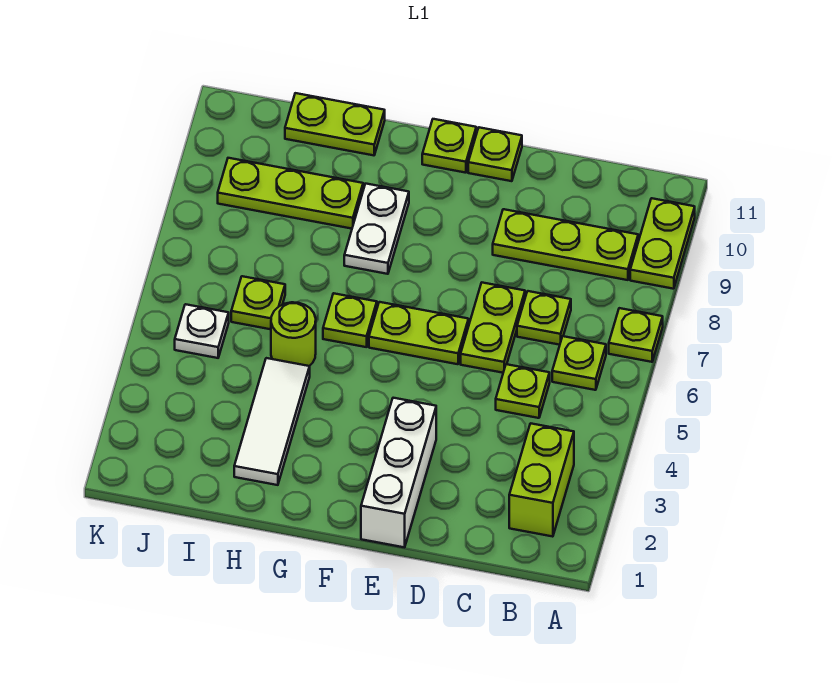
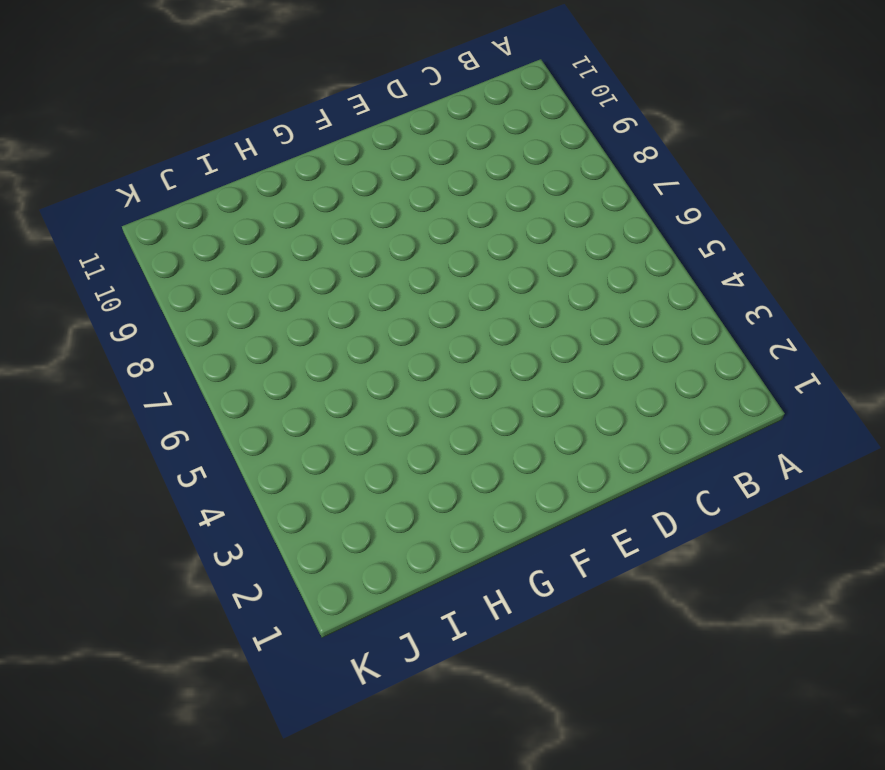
none -> lime 1x1 plate [609,308,663,362]
none -> lime 1x2 plate [630,198,695,289]
none -> lime 1x2 brick [509,423,574,537]

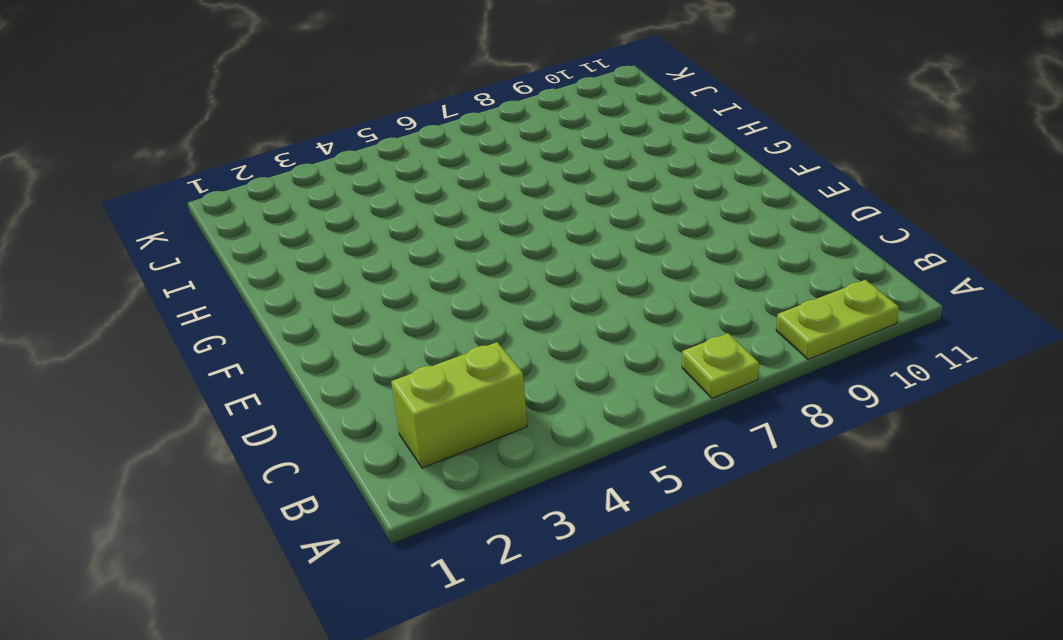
none -> lime 1x1 plate [552,336,606,390]
none -> lime 1x3 plate [493,209,638,280]
none -> lime 1x1 plate [496,364,550,418]

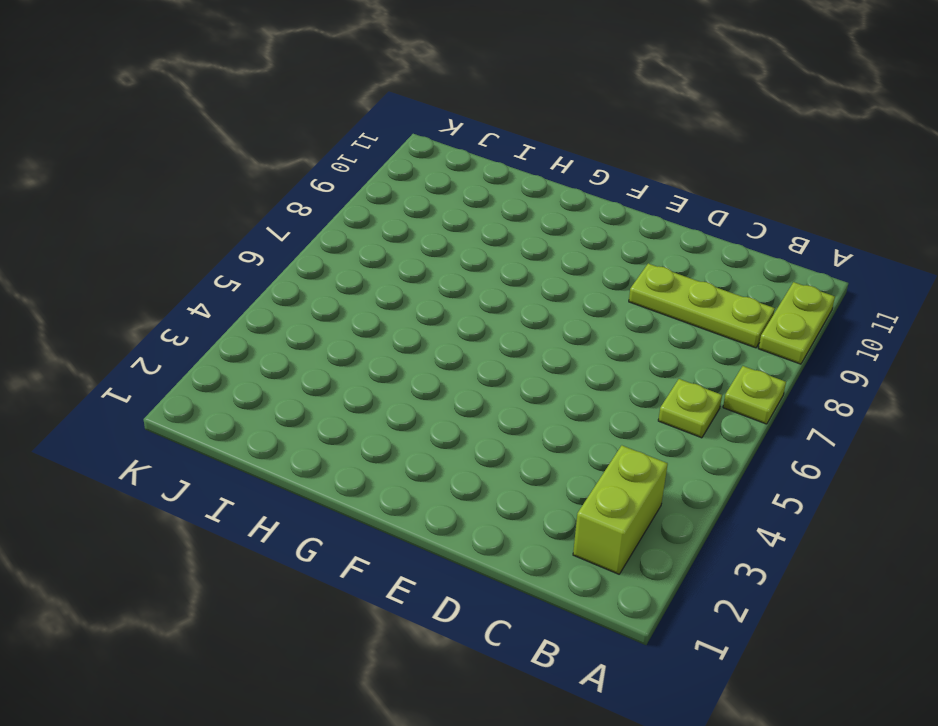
none -> lime 1x1 plate [496,364,550,418]
none -> lime 1x1 plate [517,291,571,345]
none -> lime 1x2 plate [461,283,525,373]

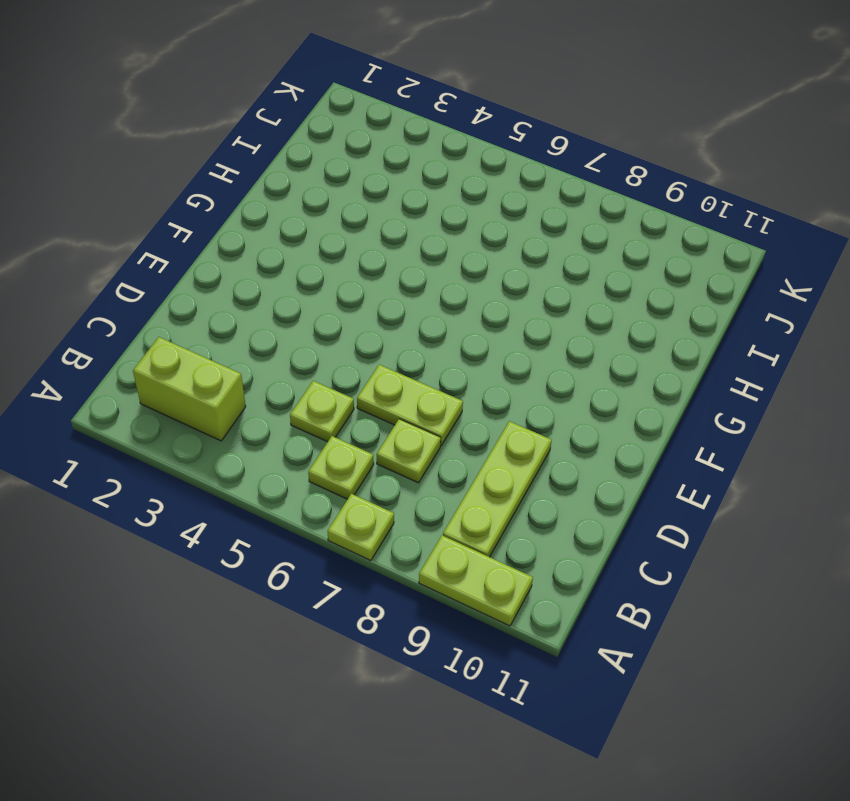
none -> white 1x3 brick [361,398,436,547]
none -> lime 1x2 plate [369,302,469,364]
none -> lime 1x1 plate [468,127,522,181]

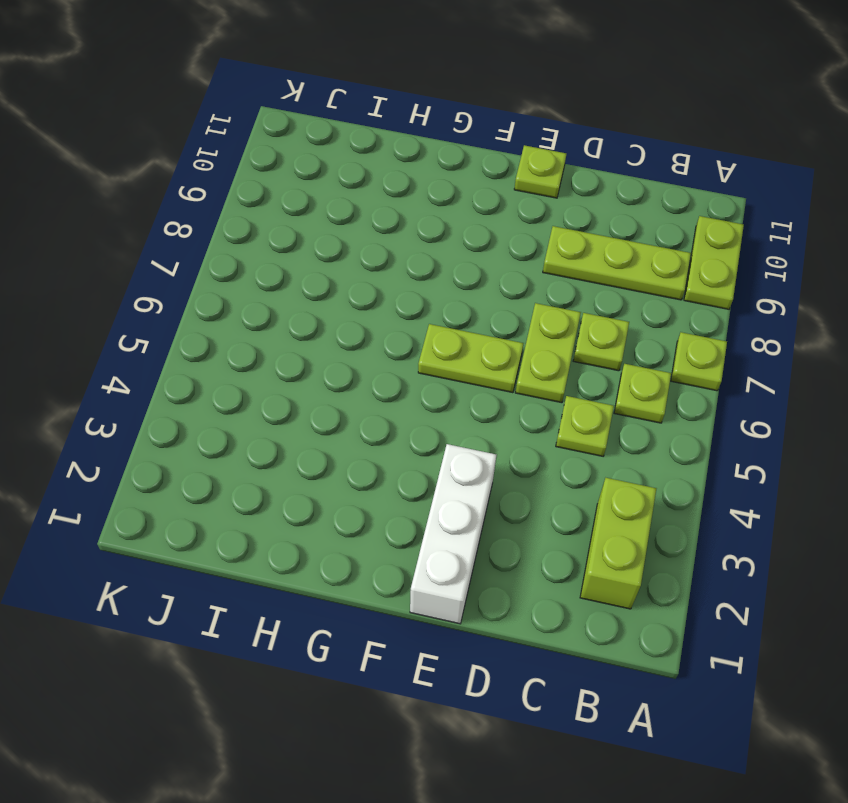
none -> lime 1x1 plate [422,119,476,173]
none -> lime 1x1 plate [323,293,377,347]
none -> white 1x2 plate [344,184,409,274]

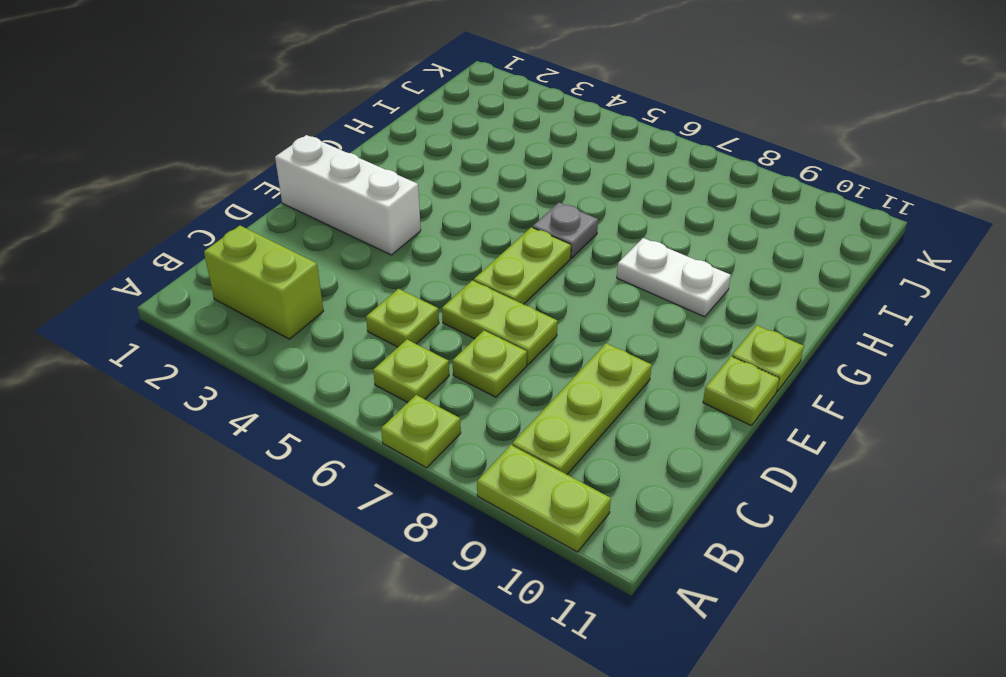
grey 1x1 plate [533,203,598,258] -> lime 1x1 plate [323,293,377,347]
none -> white 1x3 tile [234,358,310,485]
none -> lime 1x1 round brick [271,302,316,366]
none -> lime 1x3 plate [218,158,363,229]

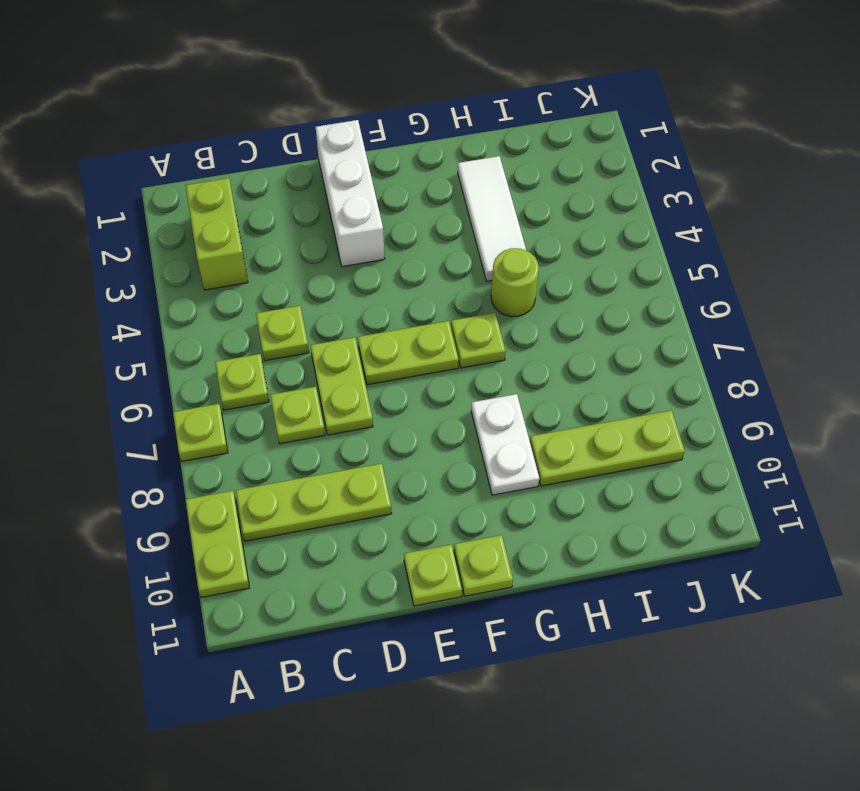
none -> lime 1x2 plate [285,93,385,155]
none -> lime 1x1 plate [231,276,285,329]
none -> white 1x1 plate [175,304,229,358]

